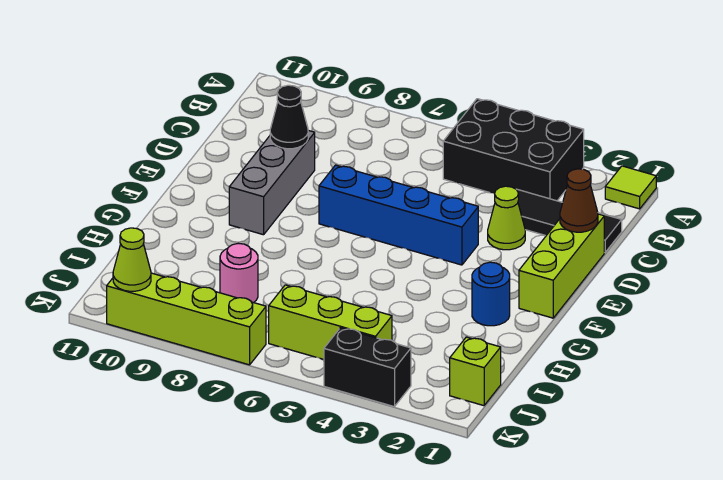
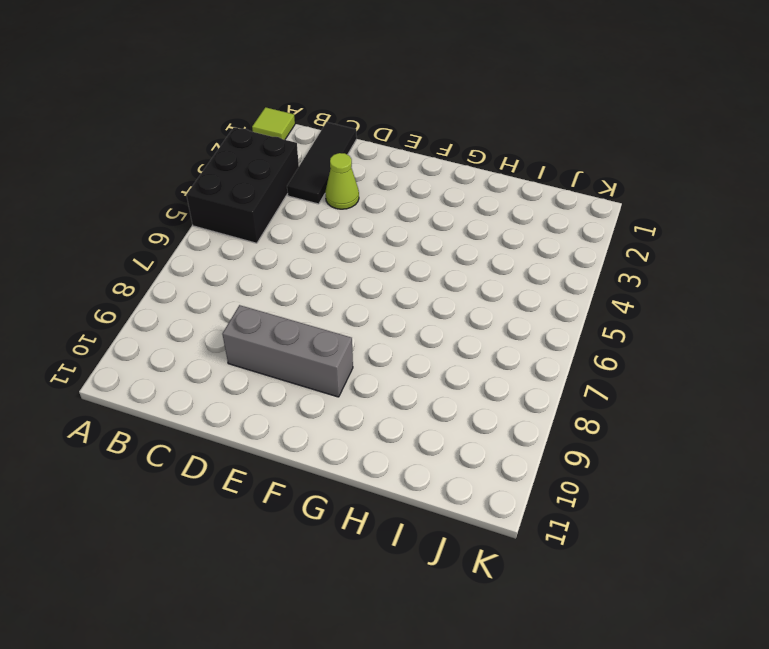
none -> lime 1x3 brick [519,214,604,318]
none -> blue 1x4 brick [319,165,478,265]
none -> blue 1x1 round brick [472,262,510,326]

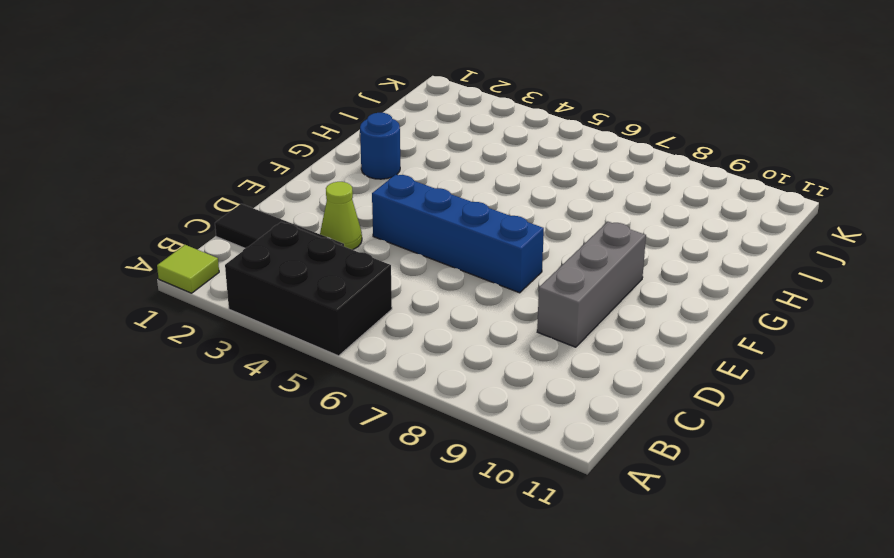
none -> lime 1x3 brick [519,214,604,318]
none -> pink 1x1 round brick [220,243,258,303]
none -> lime 1x1 brick [450,337,501,406]

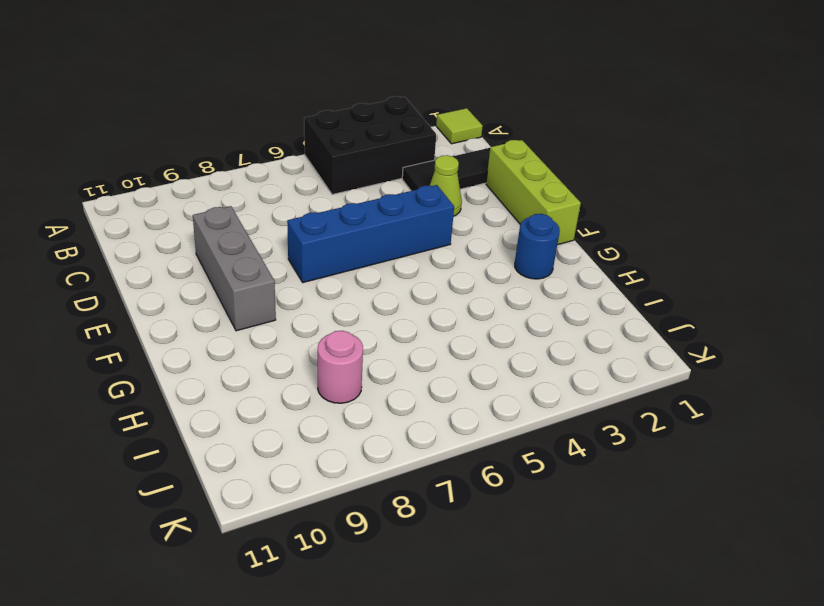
none -> lime 1x1 brick [450,337,501,406]
none -> lime 1x3 brick [269,285,392,359]
none -> black 1x2 brick [324,328,411,407]

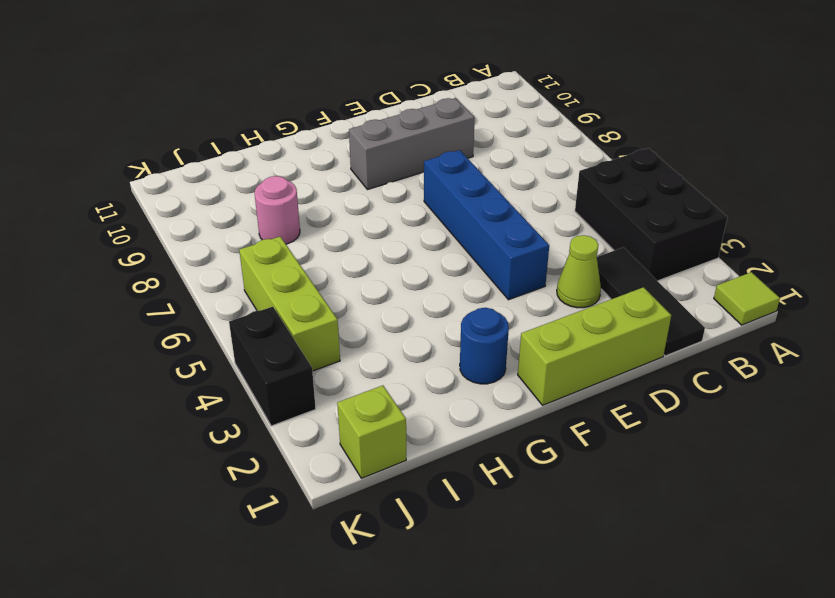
none -> lime 1x4 brick [107,273,266,365]
none -> brown 1x1 cone [560,169,598,232]
none -> black 1x1 cone [270,85,308,149]

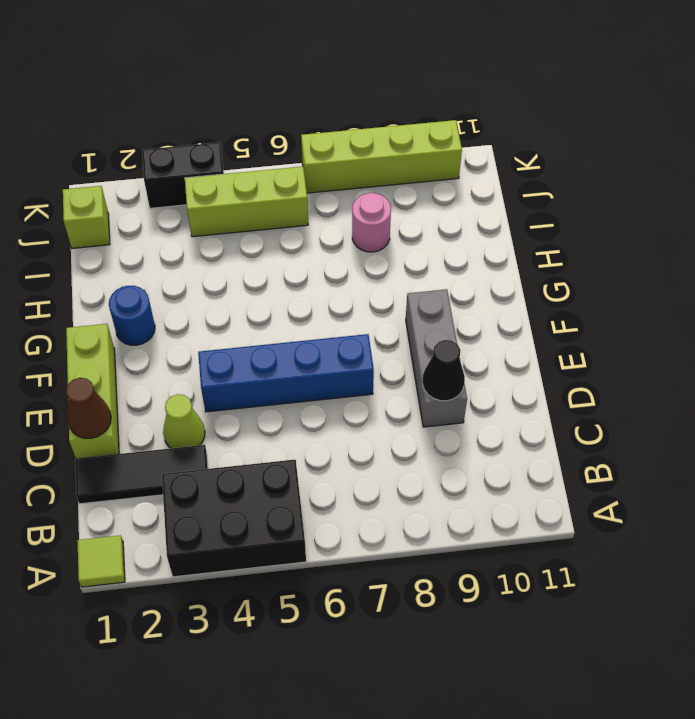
none -> lime 1x1 cone [113,228,151,291]

